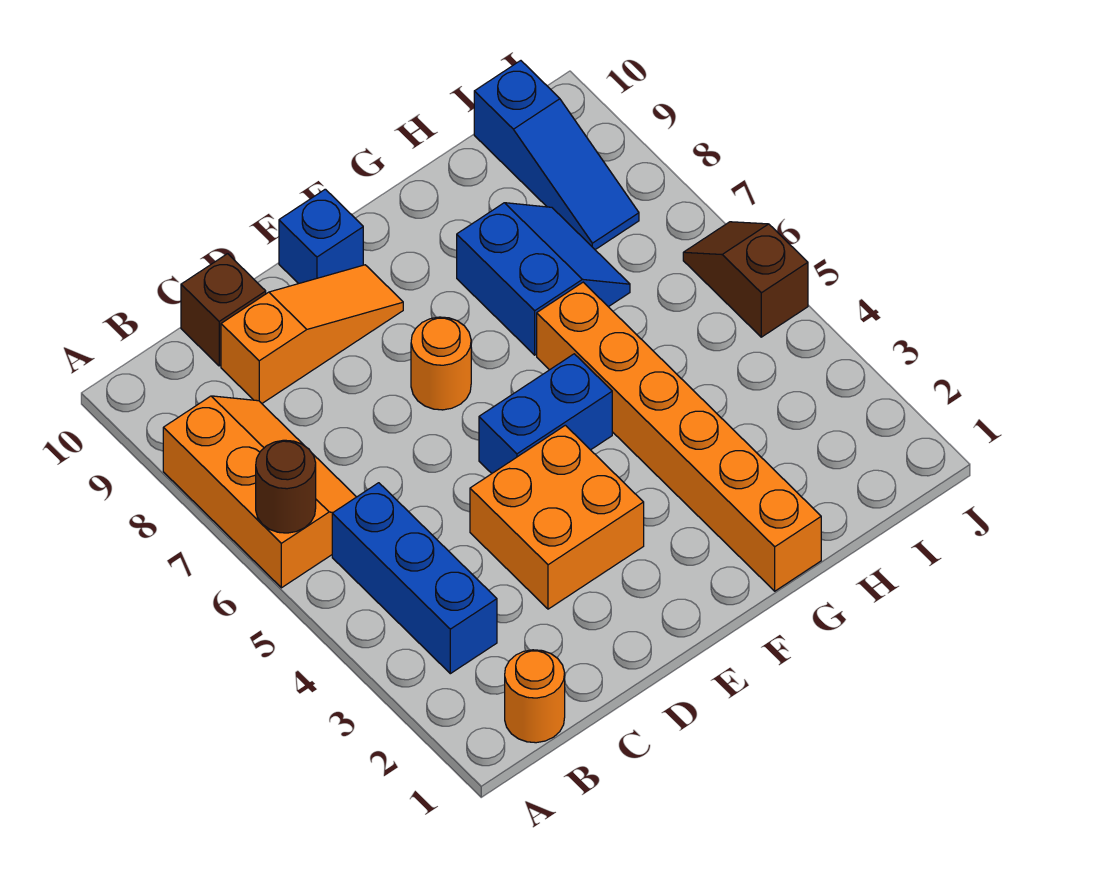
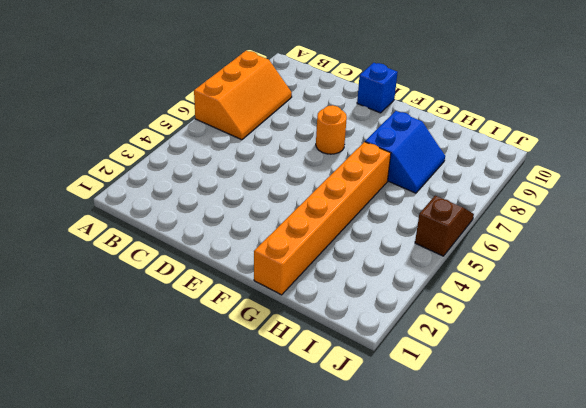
none -> orange 1x1 round brick [505,650,565,743]
none -> blue 1x3 brick [332,483,497,674]
none -> orange 1x3 slope [221,265,403,403]

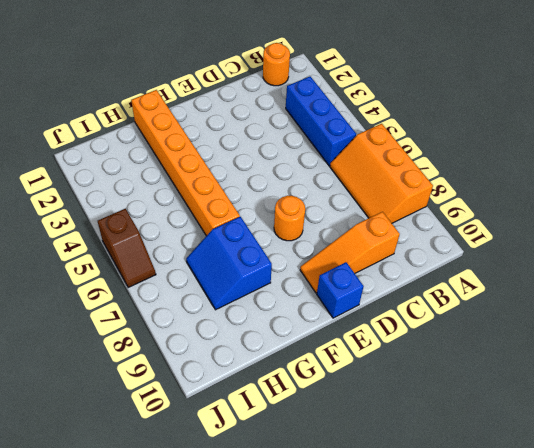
none -> brown 1x1 brick [181,254,266,366]
none -> orange 2x2 brick [470,425,644,609]
none -> blue 1x2 brick [479,354,612,473]

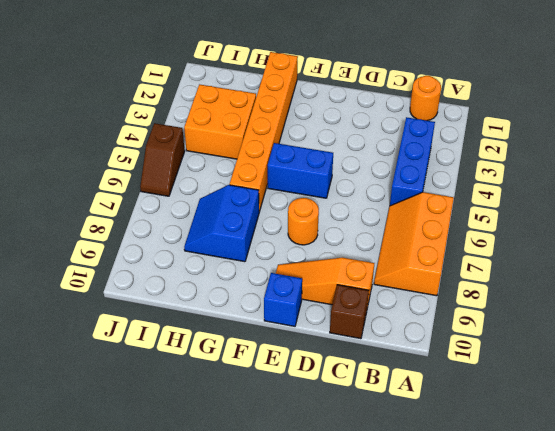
orange 2x2 brick [184,85,256,159] -> orange 2x2 brick moved to [470,425,644,609]
none -> blue 1x3 slope [474,61,639,250]
none -> brown 1x1 round brick [256,440,316,533]

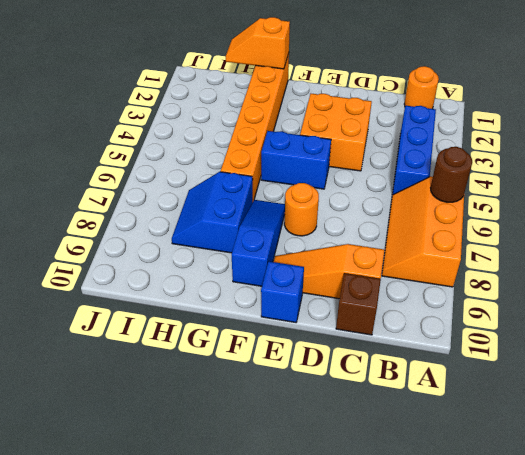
blue 1x3 slope [232,200,285,286] -> blue 1x3 slope moved to [474,61,639,250]
orange 1x2 slope [226,17,290,69] -> none
none -> brown 1x2 slope [683,222,808,337]

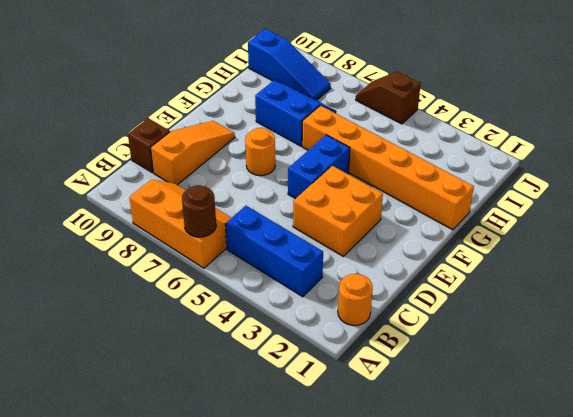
none -> blue 1x1 brick [279,189,363,284]

